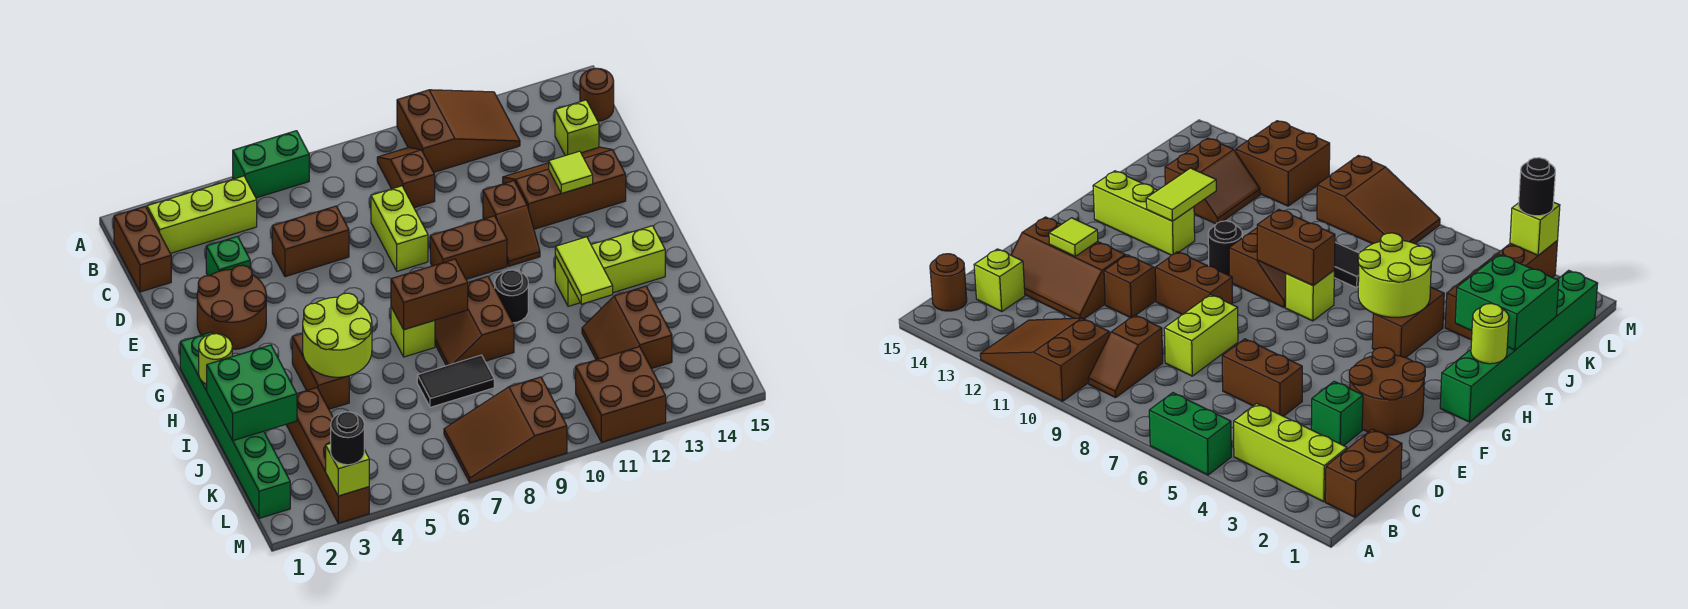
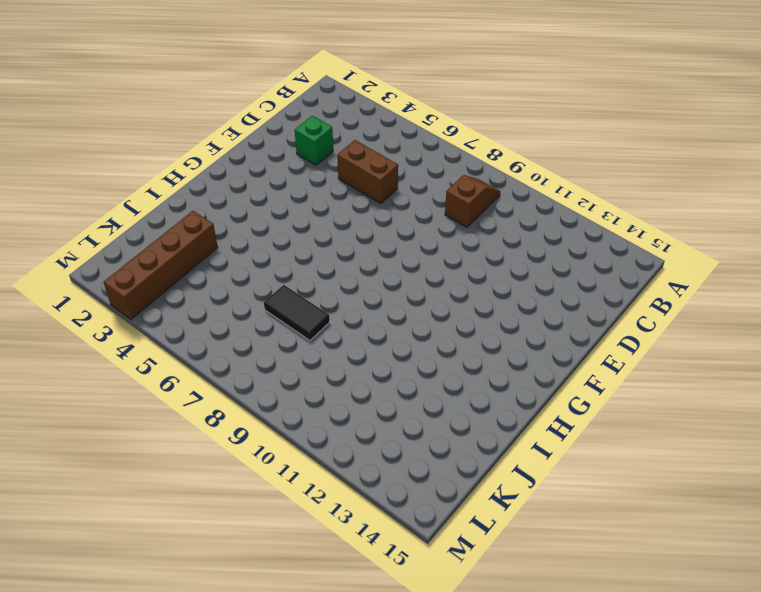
none -> green 1x2 brick [233,131,309,198]
none -> brown 2x3 slope [397,90,520,172]
none -> brown 1x2 brick [114,207,171,292]
none -> lime 1x3 brick [147,176,257,253]

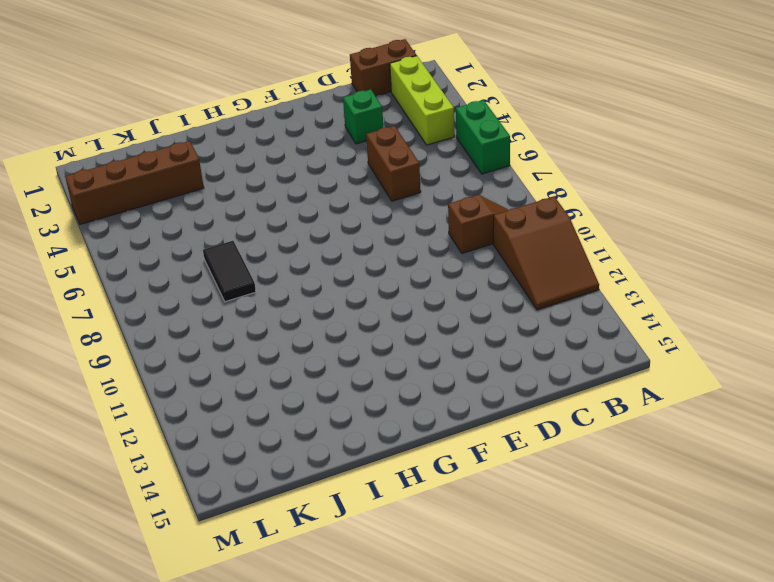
none -> brown 1x1 round brick [580,69,614,121]
none -> lime 1x1 brick [555,100,599,156]
none -> lime 1x2 brick [371,186,428,271]
none -> brown 2x3 slope [503,147,626,229]

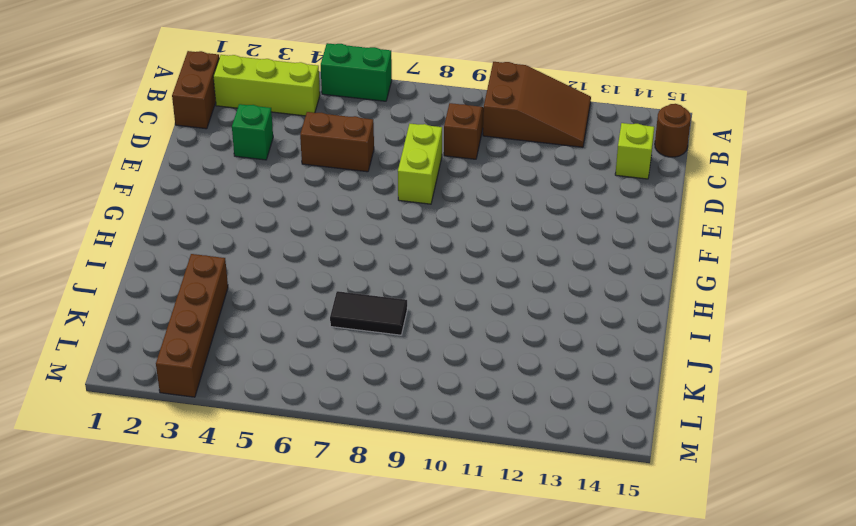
none -> brown 2x3 slope [503,147,626,229]
none -> brown 2x2 round brick [197,265,266,349]
none -> brown 1x2 slope [483,181,540,266]
none -> brown 1x2 brick [430,216,507,279]

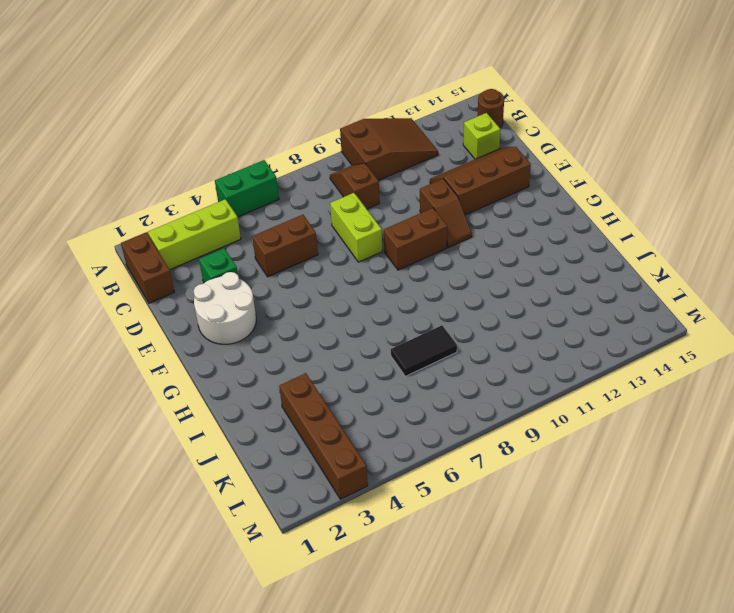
white 2x2 round brick [194,272,256,344] -> brown 2x2 round brick [197,265,266,349]
none -> green 1x6 brick [180,332,290,518]
none -> brown 1x2 brick [292,333,349,409]
none -> lime 1x1 brick [391,307,435,357]
none -> brown 2x2 slope [435,276,514,366]

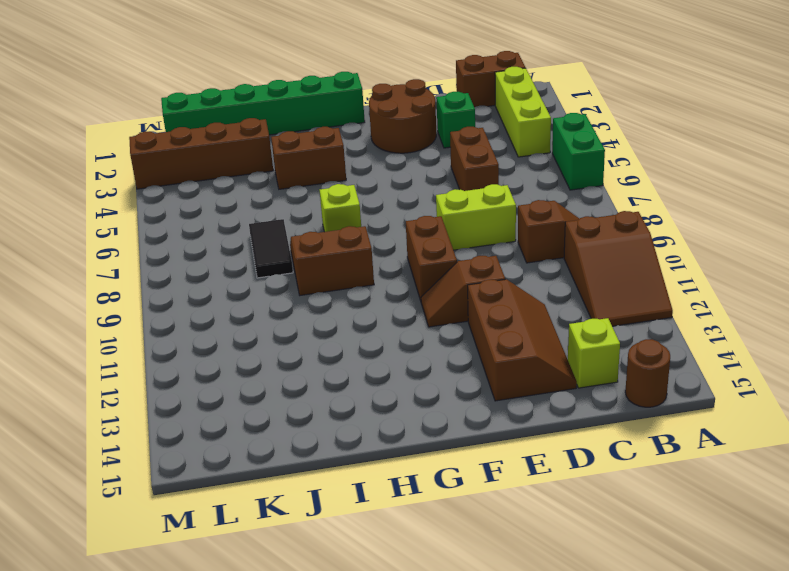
none -> black 1x1 round brick [495,270,528,323]
none -> lime 1x3 brick [555,226,665,306]
none -> brown 2x2 slope [582,286,672,369]
none -> brown 2x3 slope [444,377,567,483]

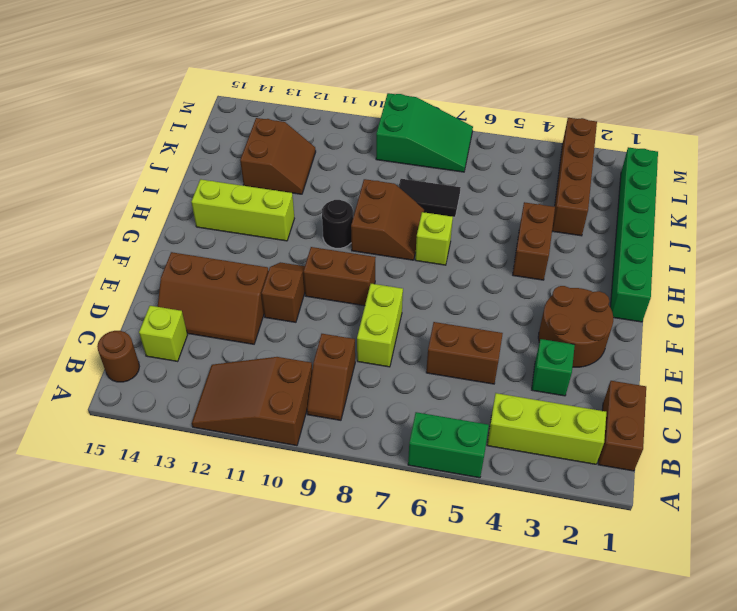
green 2x3 slope [376,93,473,172] -> brown 2x3 slope [444,377,567,483]
none -> brown 2x2 brick [576,347,666,442]
none -> lime 1x1 tile [549,151,593,194]
none -> lime 1x1 round brick [199,334,232,385]
none -> lime 2x2 round brick [303,293,372,377]

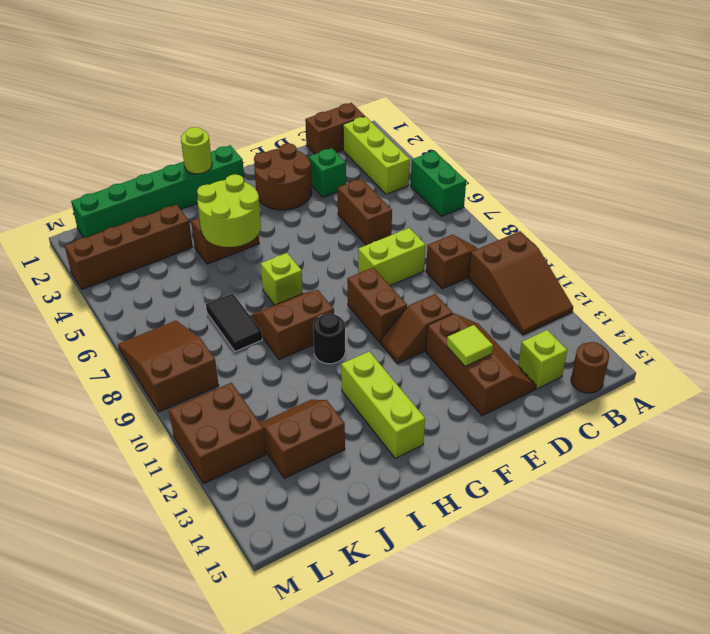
none -> brown 1x2 brick [391,259,468,330]
none -> lime 1x2 tile [555,237,613,304]
none -> green 2x2 brick [207,345,297,441]
none -> lime 1x1 brick [326,443,369,496]

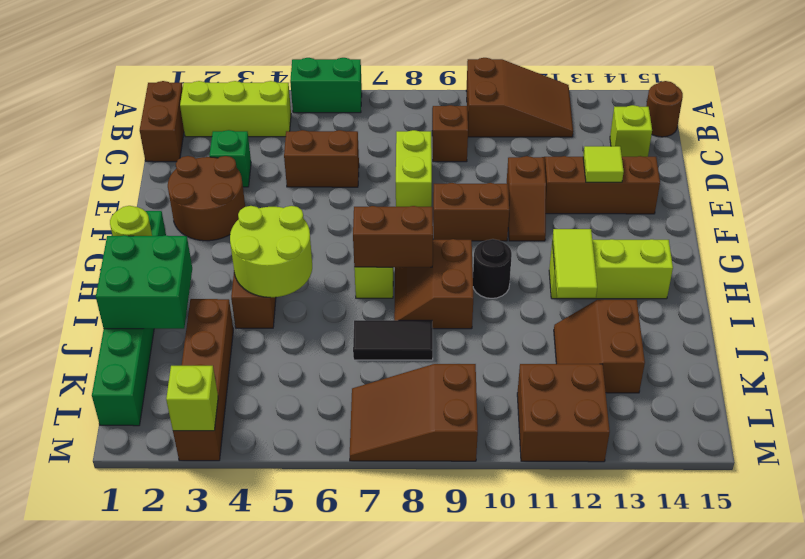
none -> black 1x1 round brick [331,412,364,465]

